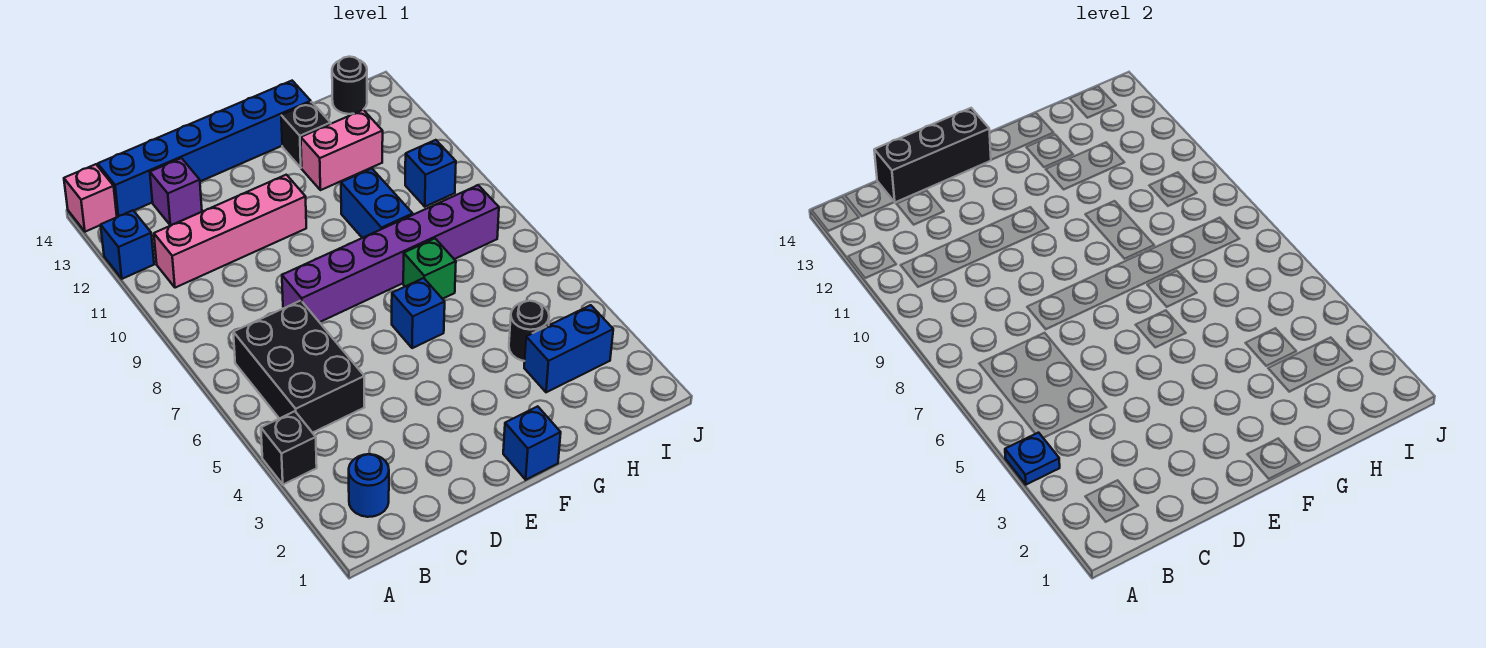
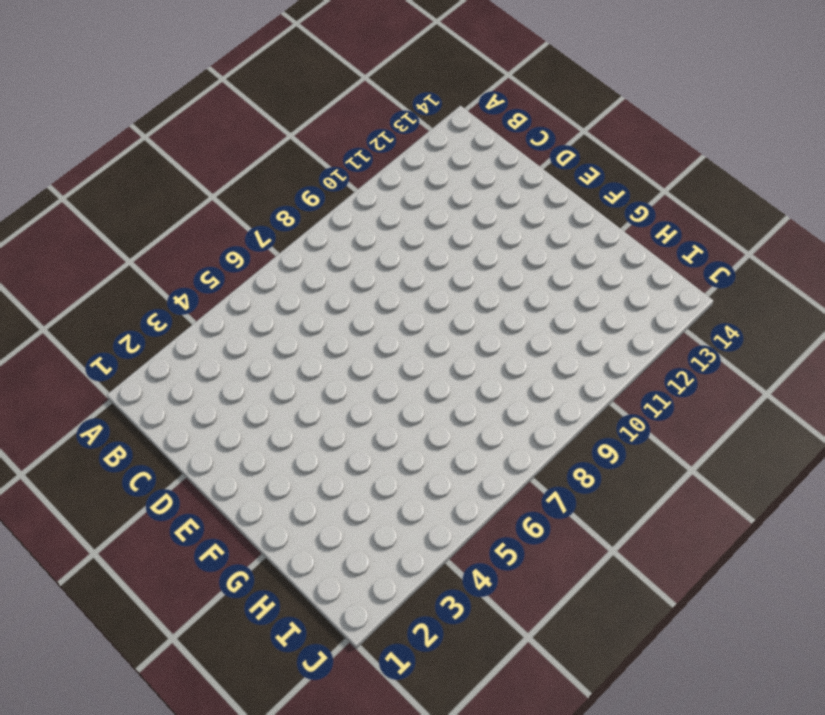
none -> black 1x1 brick [261,411,317,485]
none -> blue 1x1 brick [101,210,154,279]
none -> pink 1x1 brick [64,164,117,232]

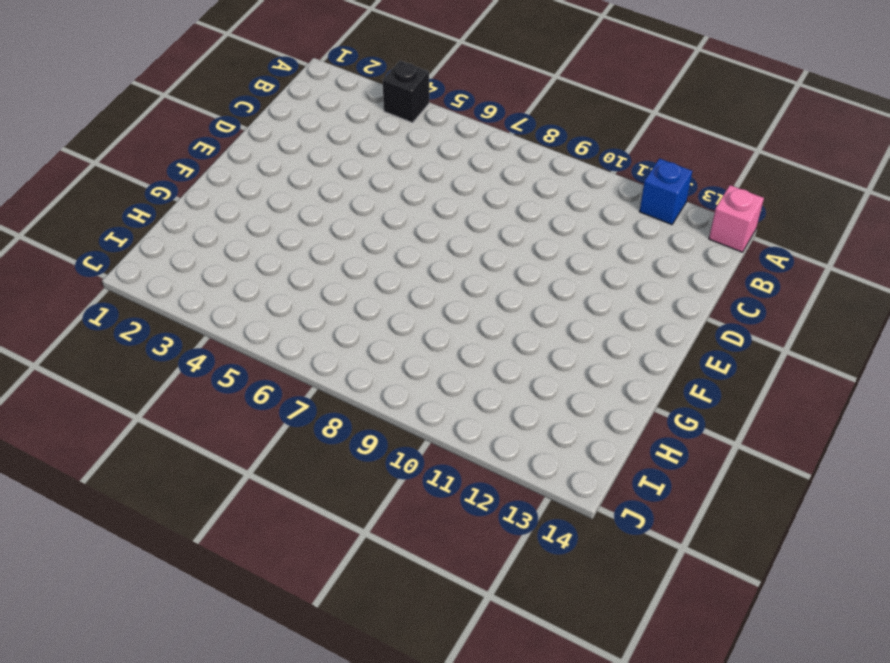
none -> blue 1x1 round brick [349,454,389,517]
none -> black 2x3 brick [233,301,364,433]
none -> pink 1x4 brick [154,175,306,288]

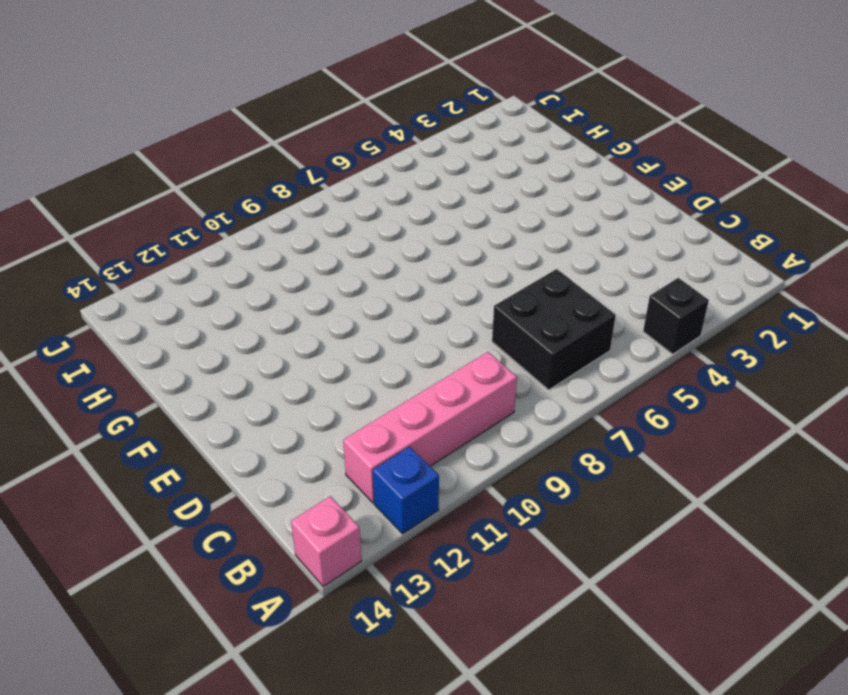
black 2x2 brick [492,269,616,390] -> black 2x3 brick [233,301,364,433]
pink 1x4 brick [343,352,517,503] -> pink 1x4 brick turned to [154,175,306,288]
none -> blue 1x1 round brick [349,454,389,517]
none -> blue 1x6 brick [98,81,311,216]
none -> purple 1x1 brick [150,158,202,226]

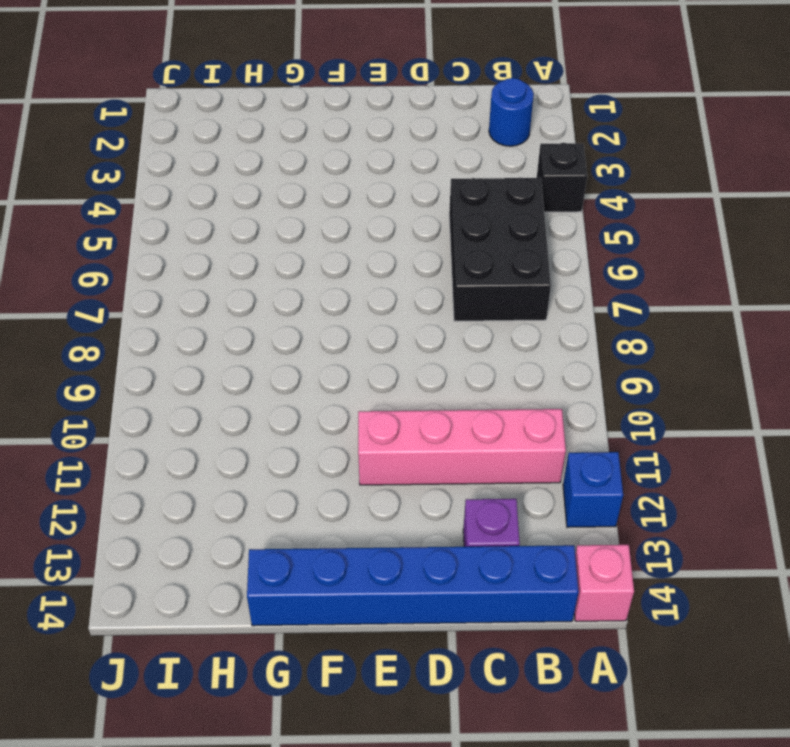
none -> purple 1x6 brick [282,185,499,322]
none -> blue 1x1 brick [503,406,561,480]
none -> blue 1x1 brick [392,278,445,348]

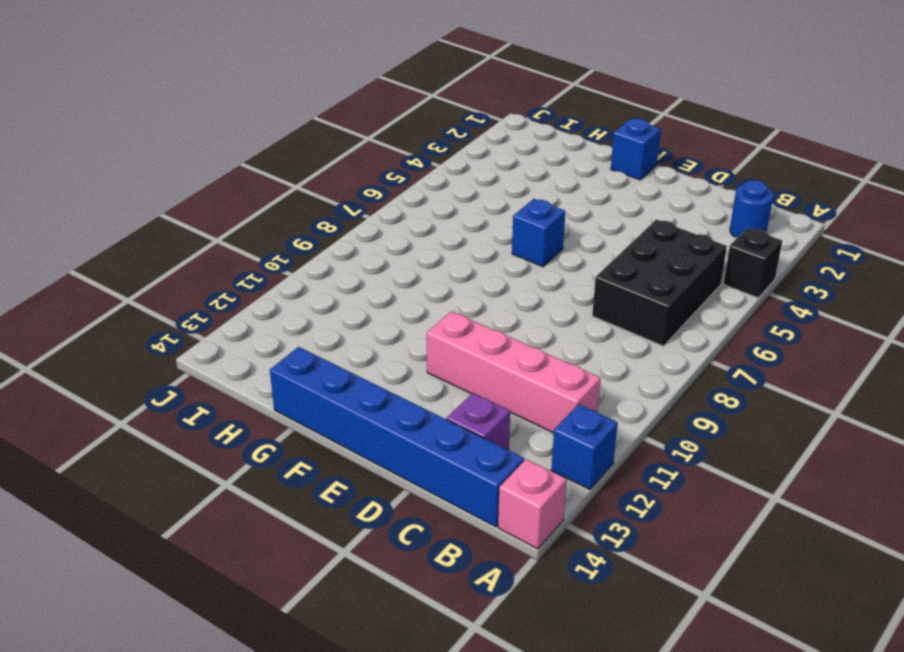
none -> purple 1x6 brick [282,185,499,322]
none -> green 1x1 brick [403,239,456,299]
none -> blue 1x2 brick [341,169,413,238]

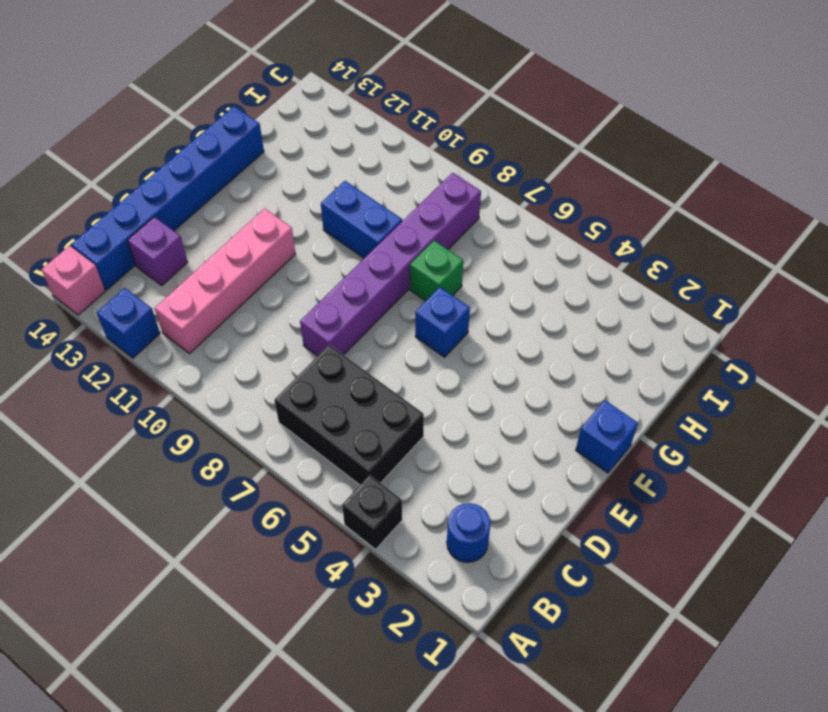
none -> pink 1x2 brick [301,110,383,190]
none -> black 1x1 brick [281,102,331,168]
none -> blue 1x2 brick [524,305,613,392]

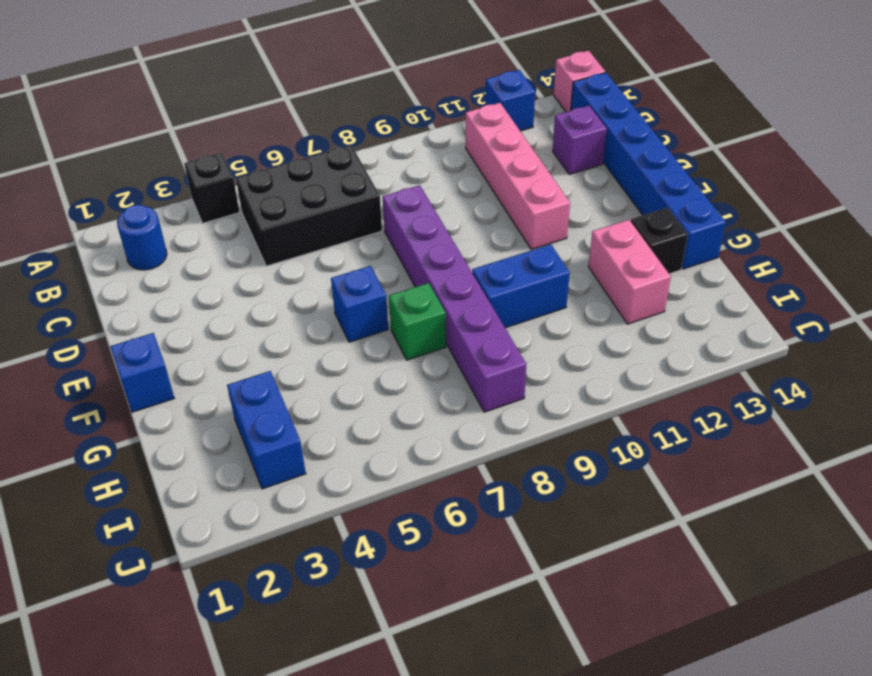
none -> black 1x1 round brick [509,301,549,361]
none -> blue 1x1 brick [405,140,456,207]
none -> black 1x1 round brick [332,57,367,114]

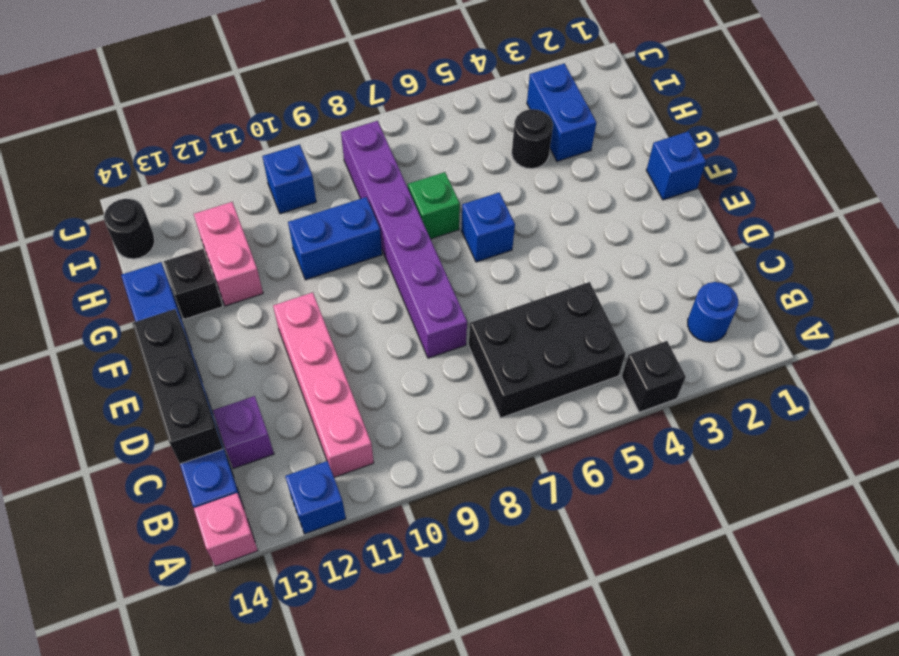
none -> blue 1x1 plate [1005,433,1060,485]

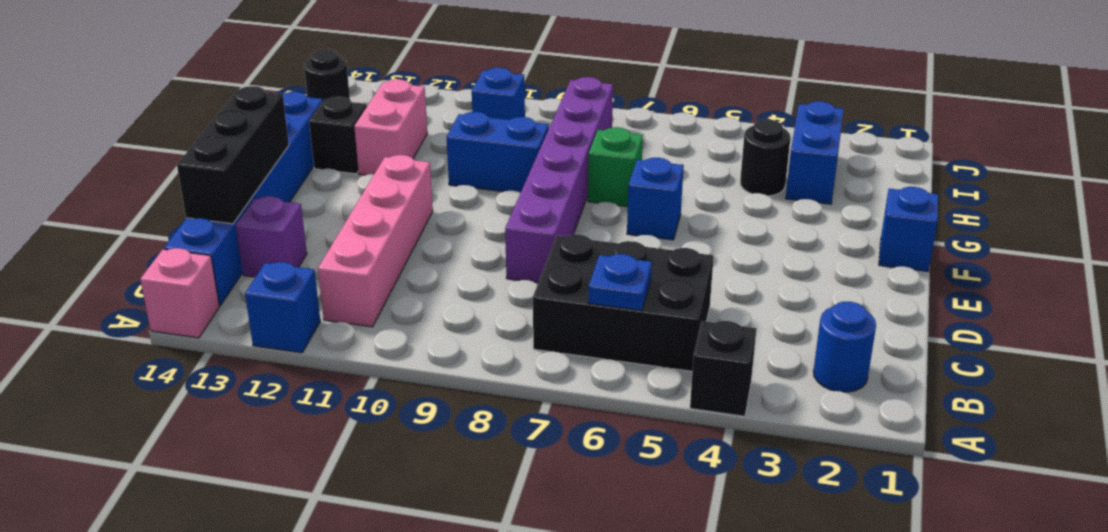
blue 1x1 plate [588,254,652,311] -> blue 1x1 plate moved to [1005,433,1060,485]

